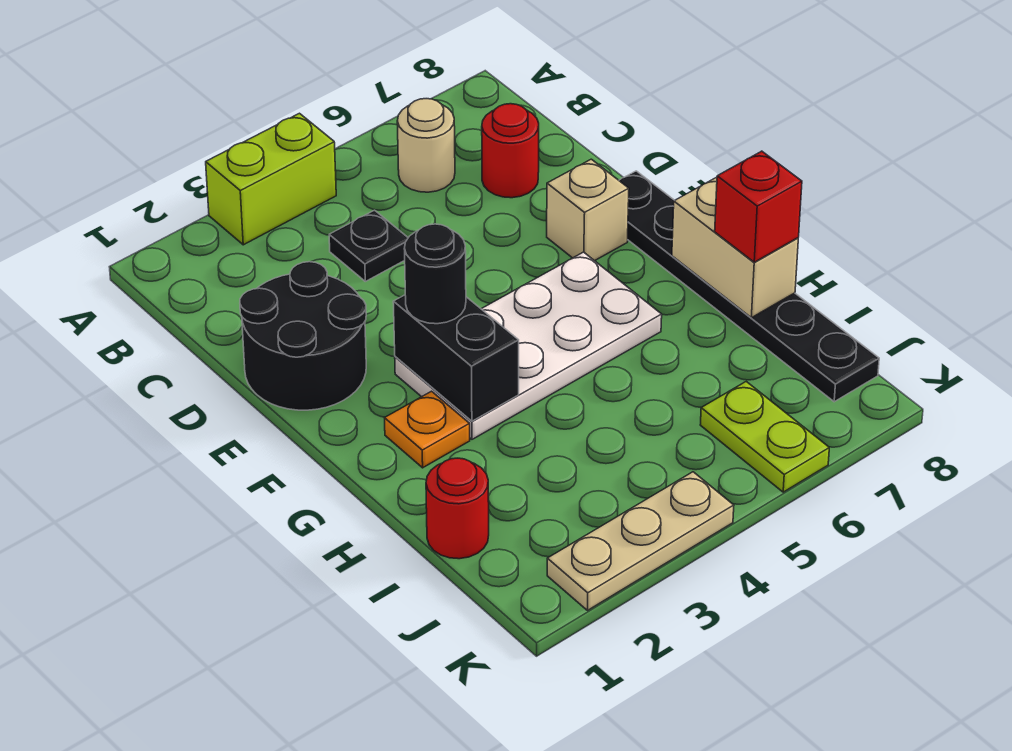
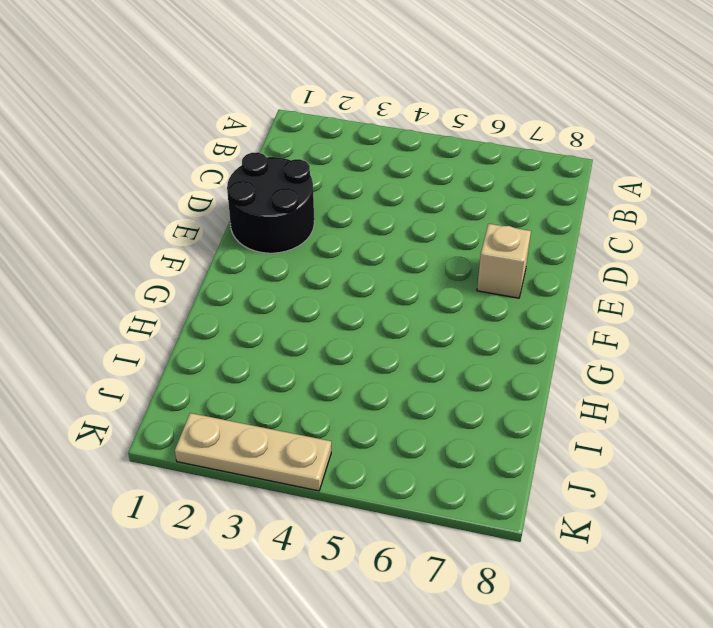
none -> lime 1x2 brick [206,113,336,245]
none -> tan 1x1 round brick [397,99,455,192]
none -> black 1x1 plate [329,210,408,281]

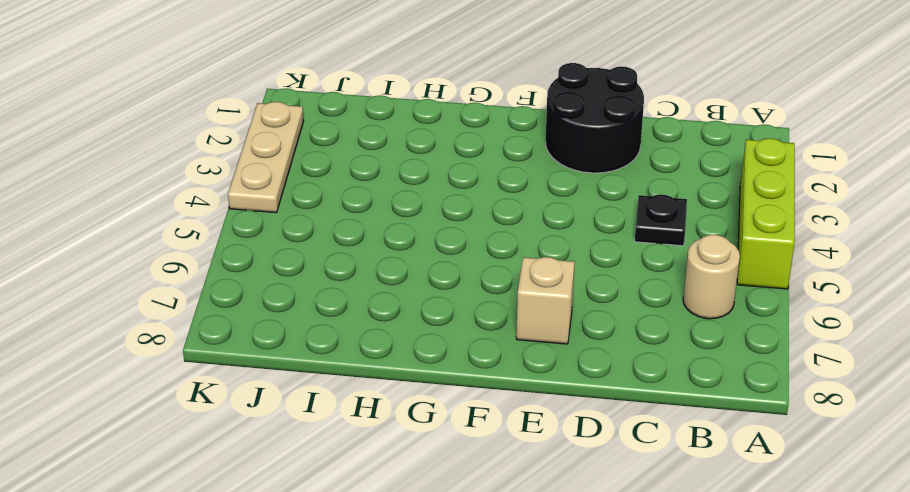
lime 1x3 brick [737,138,795,289] -> lime 1x2 brick [206,113,336,245]
none -> red 1x1 round brick [482,104,539,198]
none -> black 1x6 plate [619,171,879,402]
none -> white 2x4 plate [395,252,662,439]

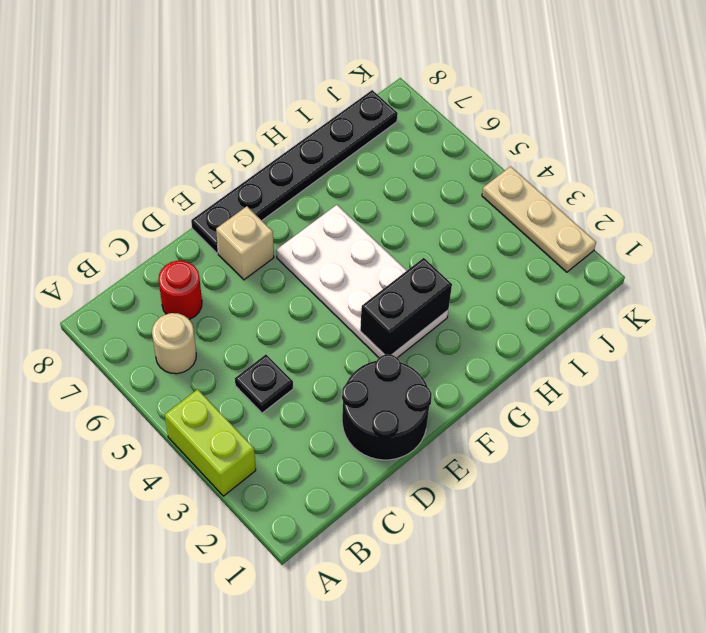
none -> orange 1x1 plate [385,391,470,468]
none -> red 1x1 round brick [426,458,489,559]
none -> lime 1x2 plate [700,382,829,492]

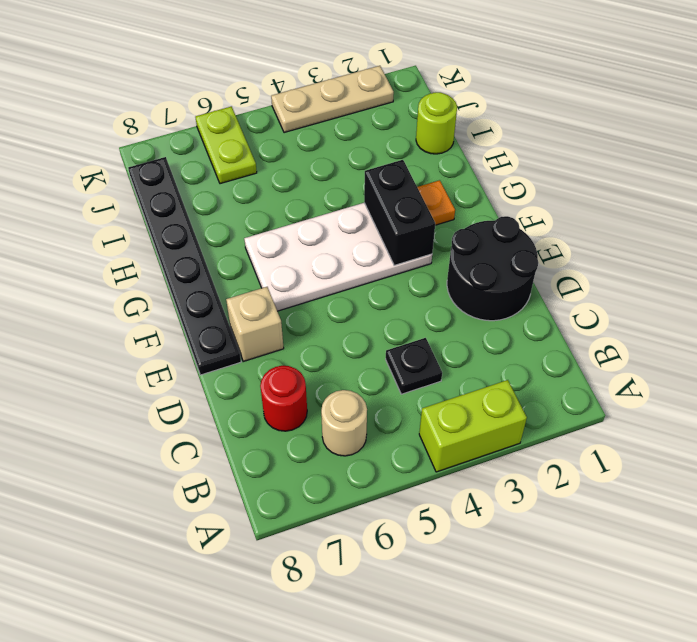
lime 1x1 round brick [416,92,457,154] -> red 1x1 round brick [426,458,489,559]
none -> tan 1x2 brick [672,177,798,318]
none -> black 1x1 round brick [404,224,466,324]
none -> red 1x1 brick [715,151,802,262]

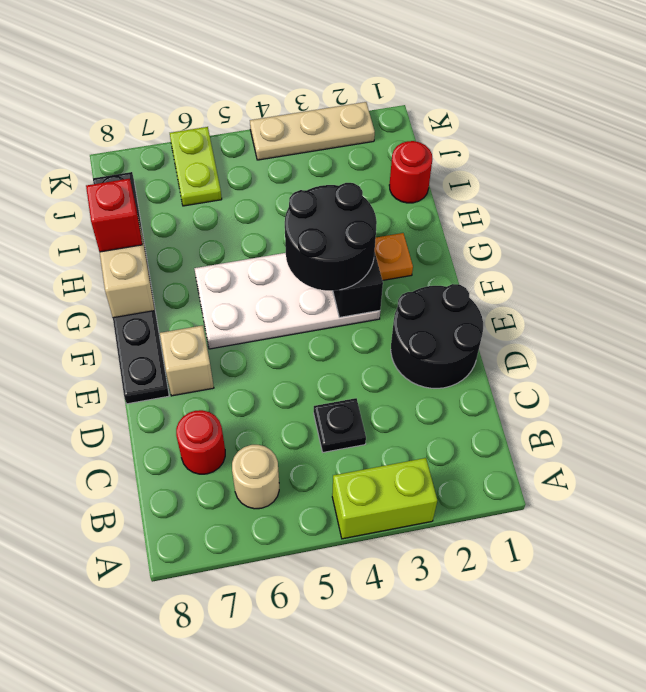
black 2x2 round brick [285,183,377,291] -> black 1x1 round brick [404,224,466,324]

